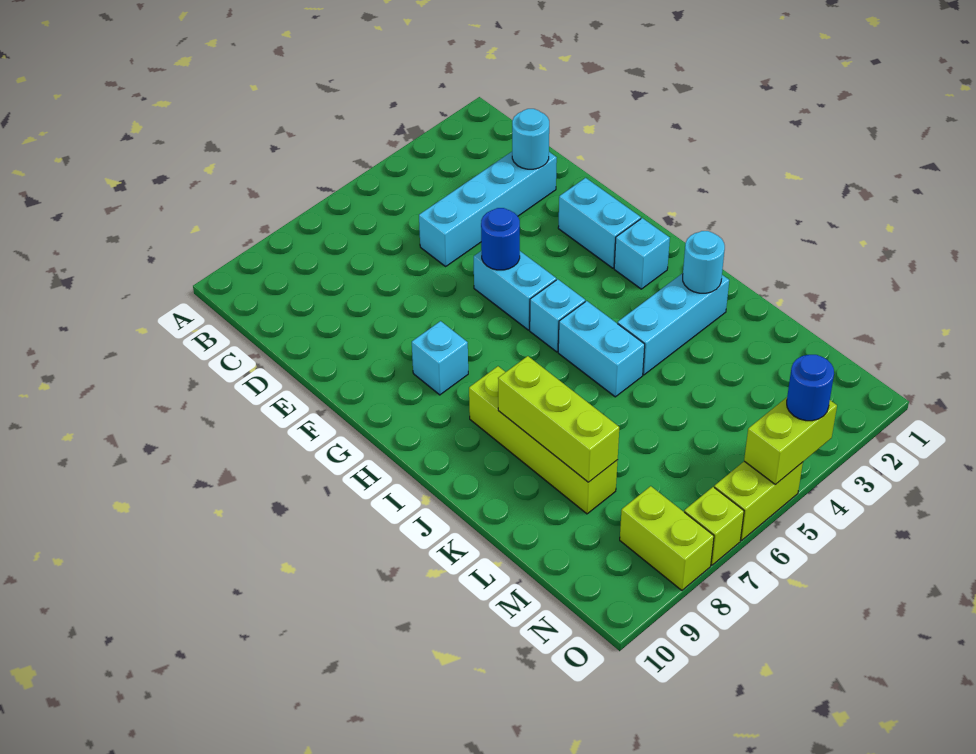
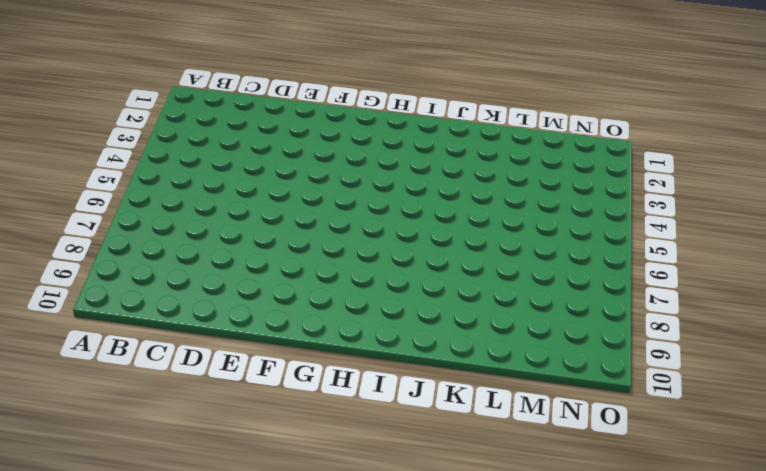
none -> cyan 1x4 brick [419,152,557,266]
none -> cyan 1x2 brick [558,178,641,268]
none -> cyan 1x2 brick [474,251,556,330]

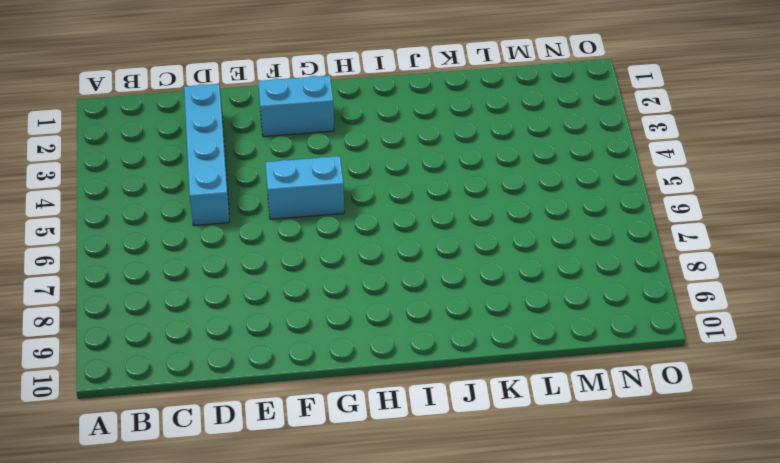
none -> cyan 1x1 brick [412,321,468,395]
none -> cyan 1x1 brick [614,218,670,289]
none -> cyan 1x1 brick [530,279,585,352]

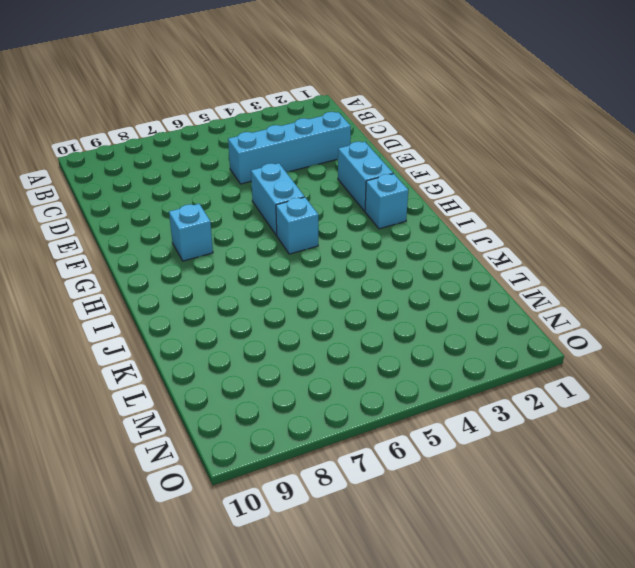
none -> cyan 1x2 brick [558,301,645,397]
none -> lime 1x4 brick [469,366,618,514]
none -> cyan 1x3 brick [618,273,729,375]

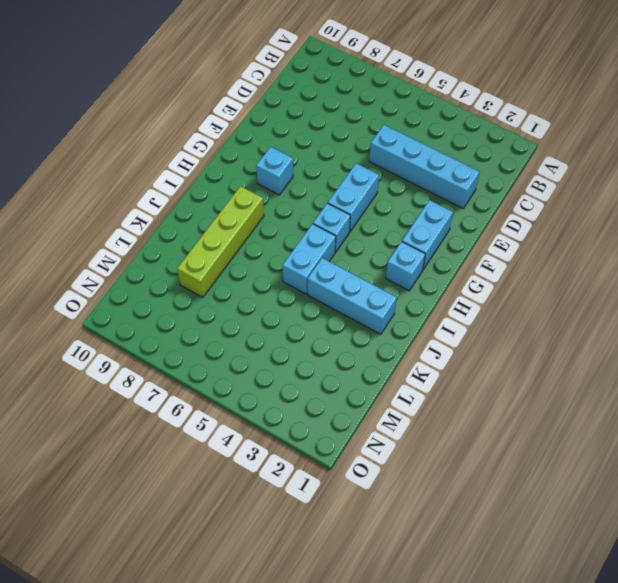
none -> lime 1x2 brick [620,486,714,590]
none -> lime 1x2 brick [714,461,803,540]
none -> lime 1x1 brick [684,487,744,565]

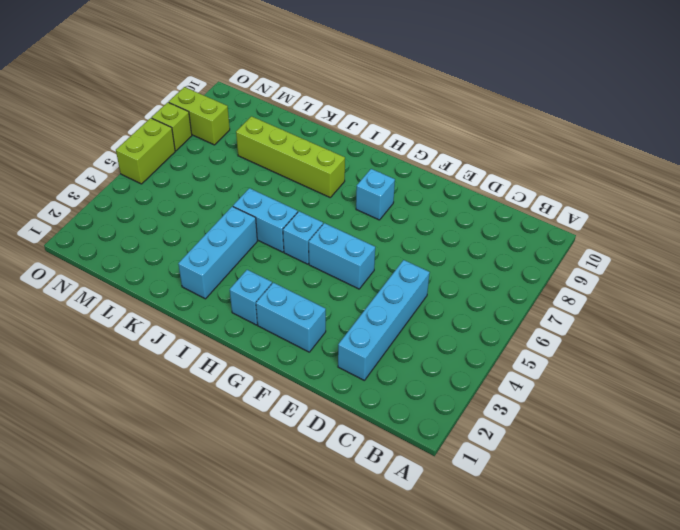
none -> cyan 1x1 round brick [512,109,549,169]
none -> blue 1x1 round brick [481,208,520,270]
none -> cyan 1x1 round brick [683,231,725,293]

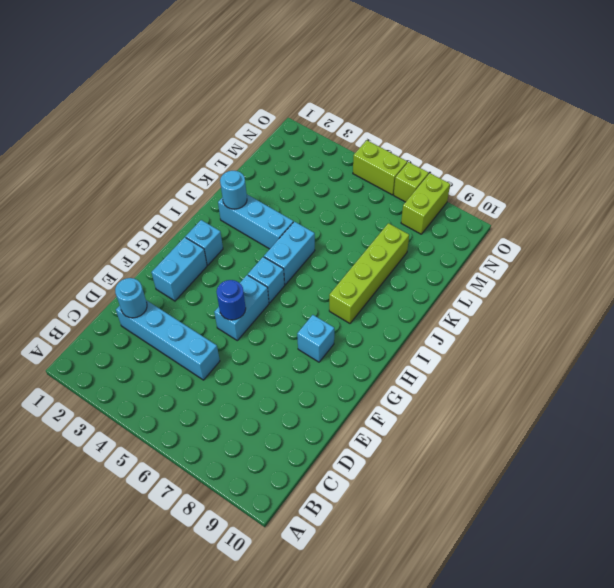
none -> lime 1x3 brick [498,356,619,482]
none -> lime 1x2 brick [744,398,837,485]
none -> blue 1x1 round brick [787,355,834,421]

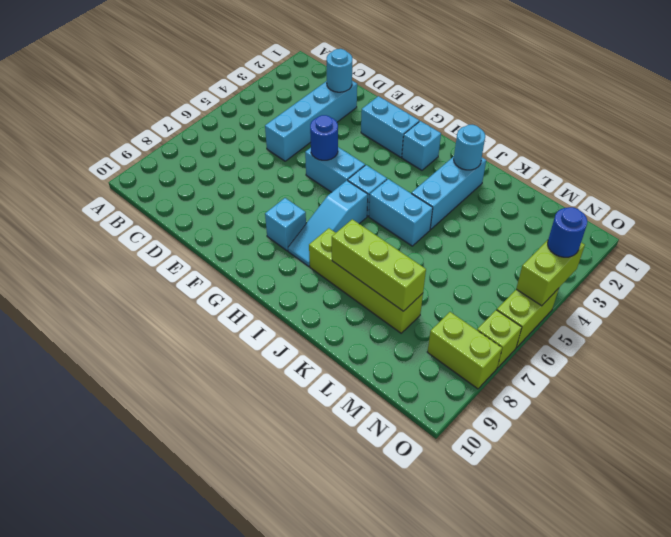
cyan 1x3 slope [288,181,368,266] -> none

